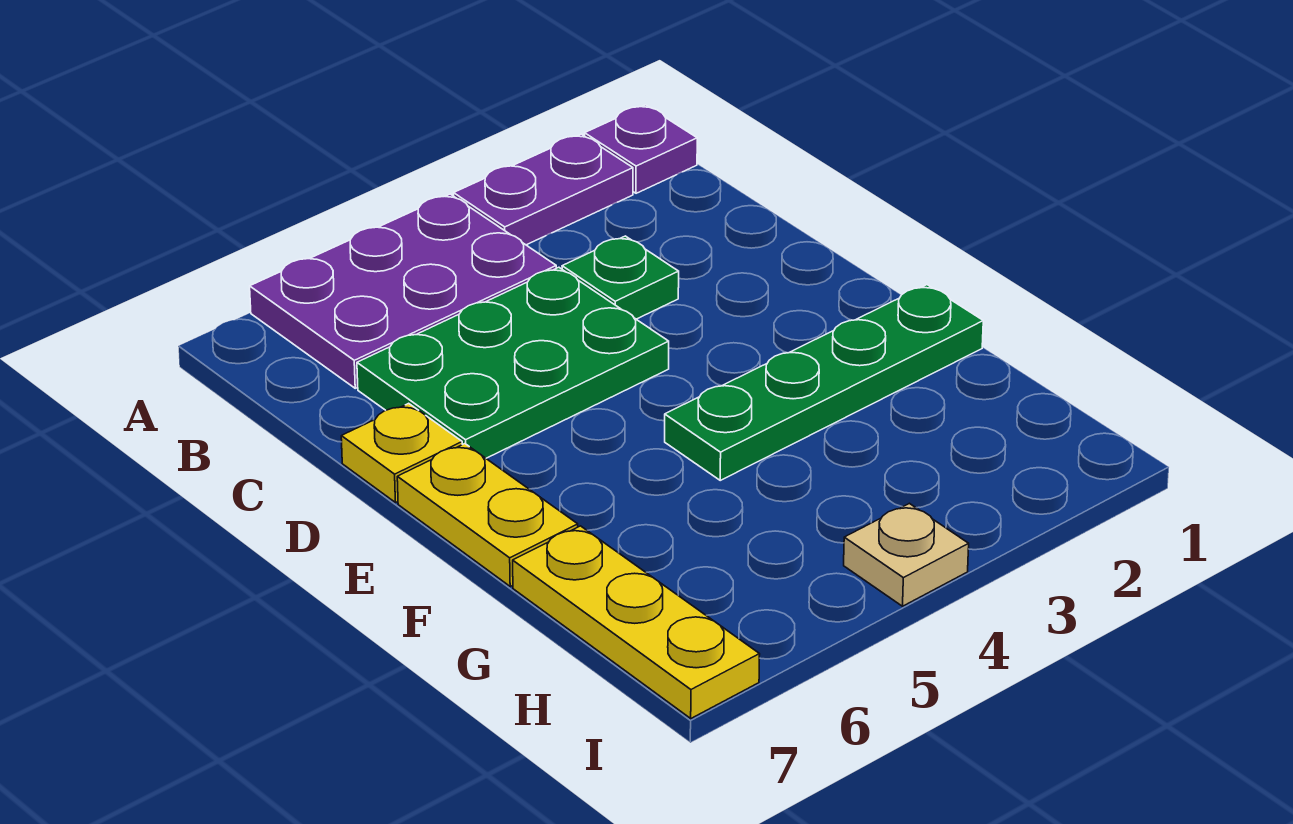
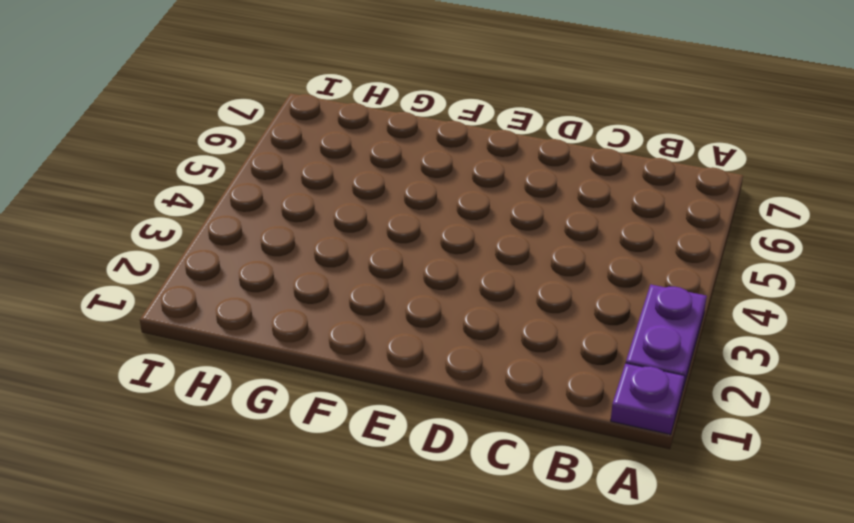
none -> purple 2x3 plate [250,194,556,388]
none -> green 1x1 plate [562,236,679,319]

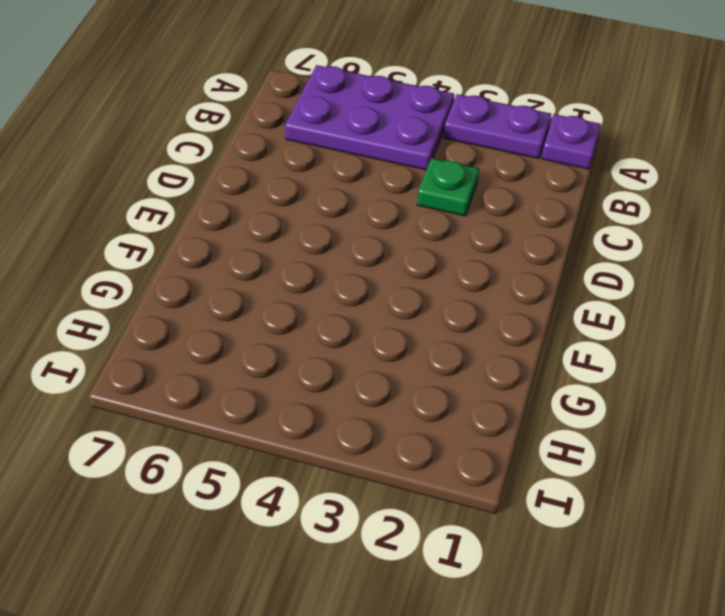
none -> green 2x3 plate [357,267,669,458]
none -> yellow 1x1 plate [341,403,462,503]

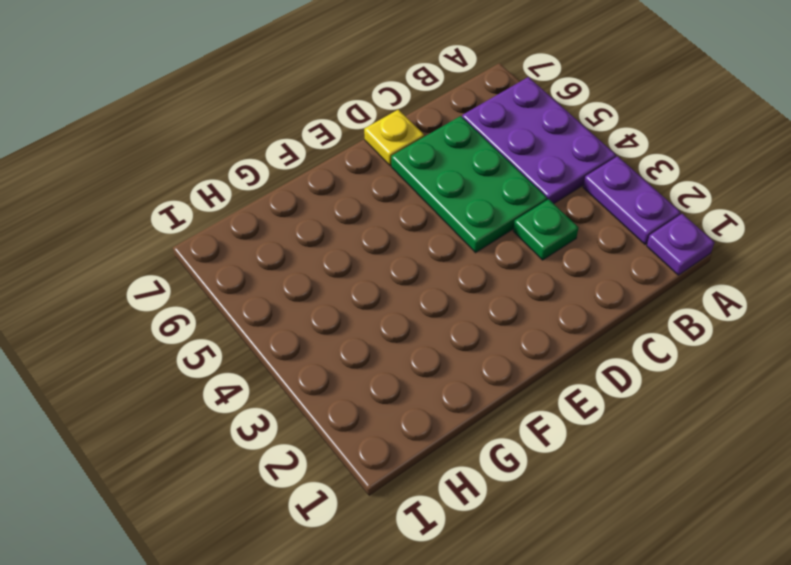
none -> yellow 1x2 plate [397,444,578,586]
none -> green 1x4 plate [665,285,983,480]

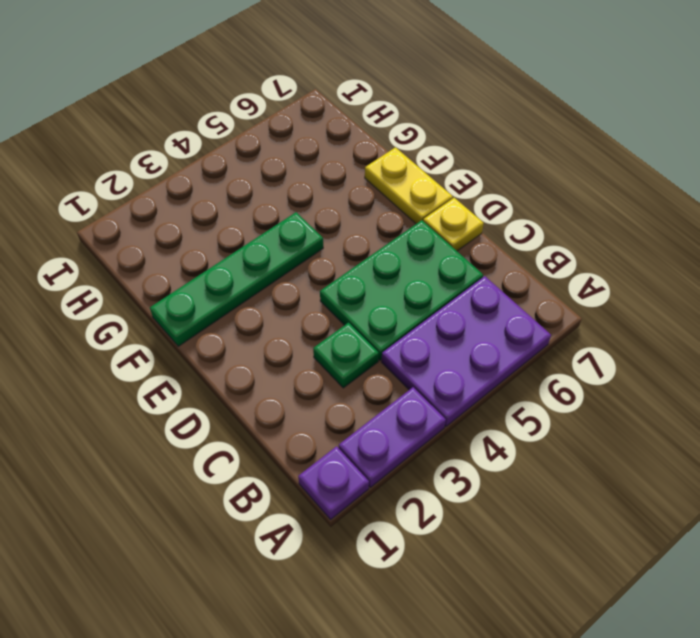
none -> yellow 1x3 plate [513,526,760,718]
none -> tan 1x1 plate [844,503,969,606]

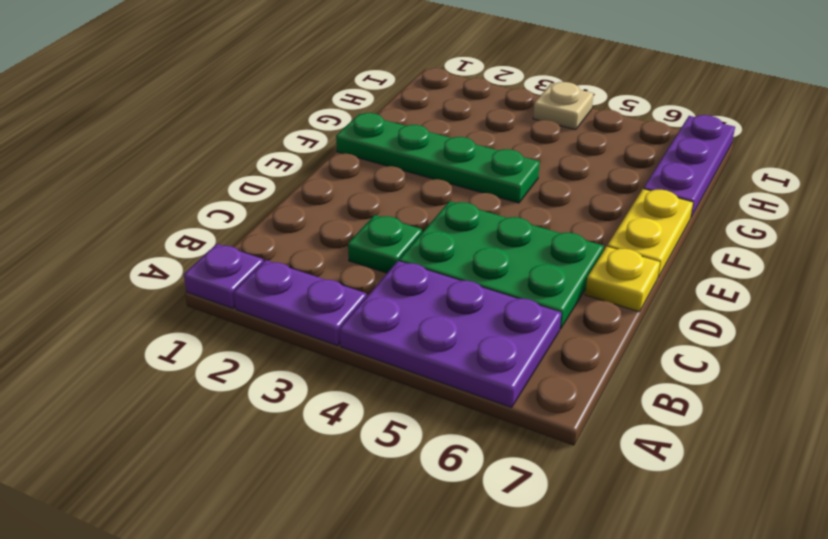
purple 1x3 plate [644,115,735,217] -> yellow 1x3 plate [513,526,760,718]

